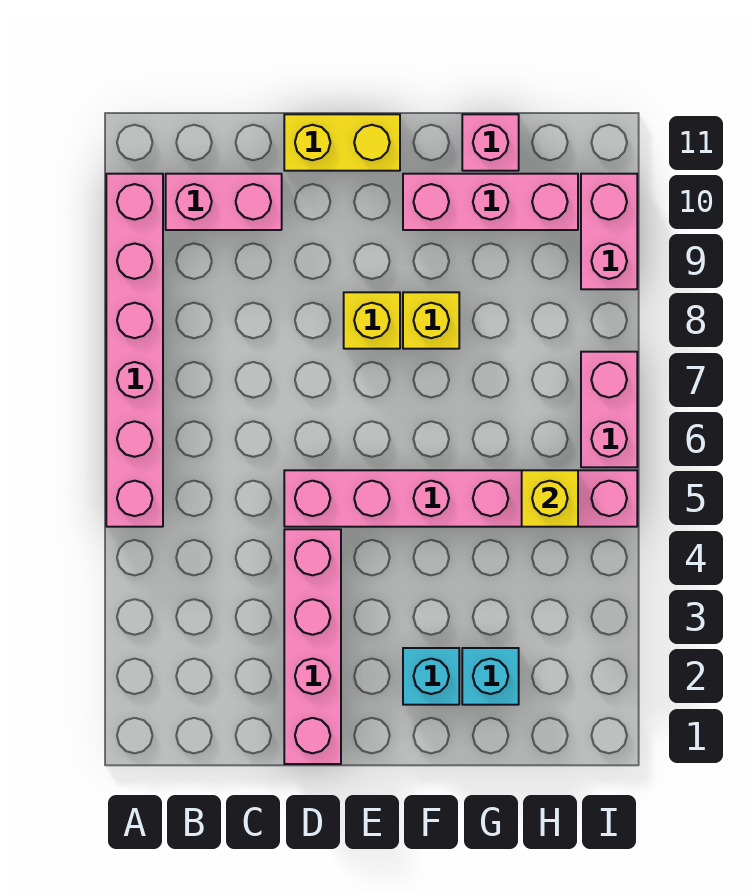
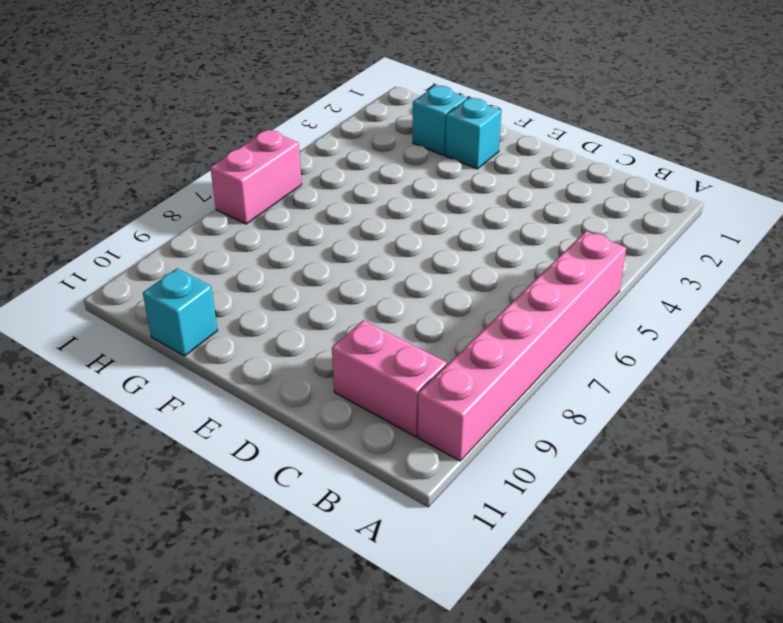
cyan 1x1 brick [143,268,217,356] -> pink 1x1 brick [462,114,519,171]
none -> pink 1x4 brick [284,529,341,764]
none -> pink 1x6 brick [284,470,637,527]
none -> yellow 1x2 brick [284,114,400,171]

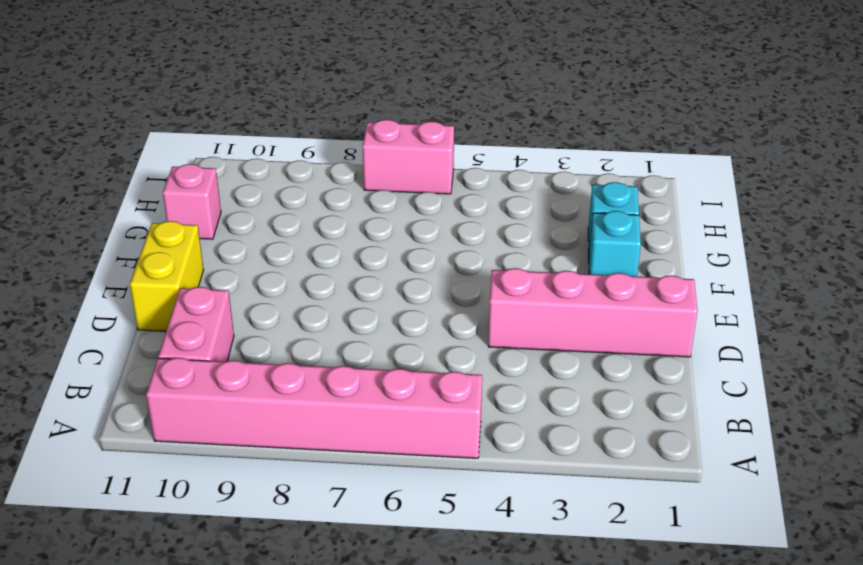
none -> pink 1x6 brick [284,470,637,527]
none -> yellow 1x1 brick [344,292,400,349]
none -> yellow 1x1 brick [403,292,459,349]

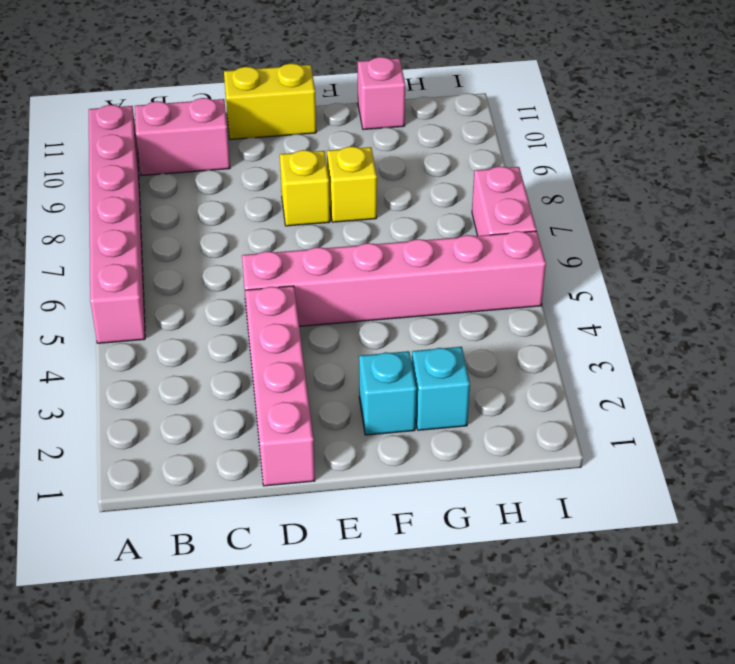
none -> pink 1x3 brick [403,174,578,230]
none -> pink 1x2 brick [581,174,637,289]
none -> yellow 1x1 brick [522,470,578,527]

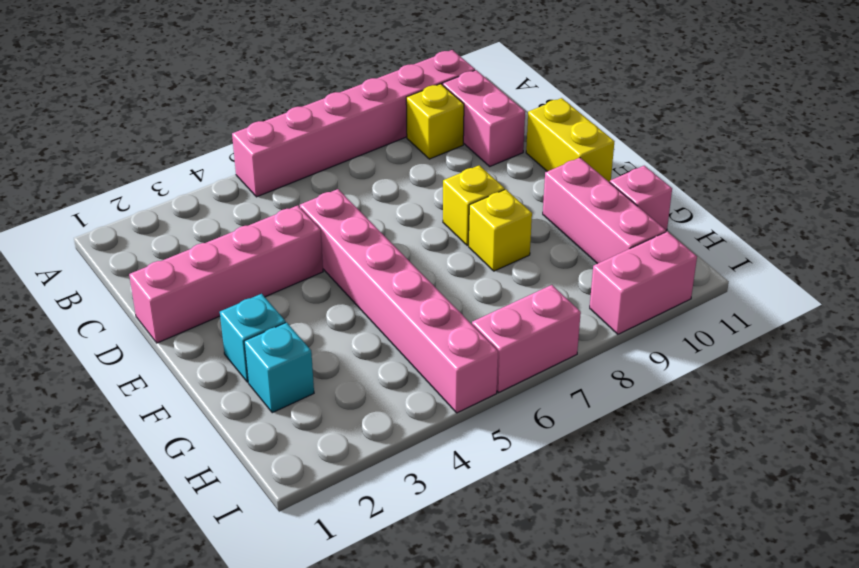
yellow 1x1 brick [406,84,464,159] -> yellow 1x1 brick moved to [522,470,578,527]

